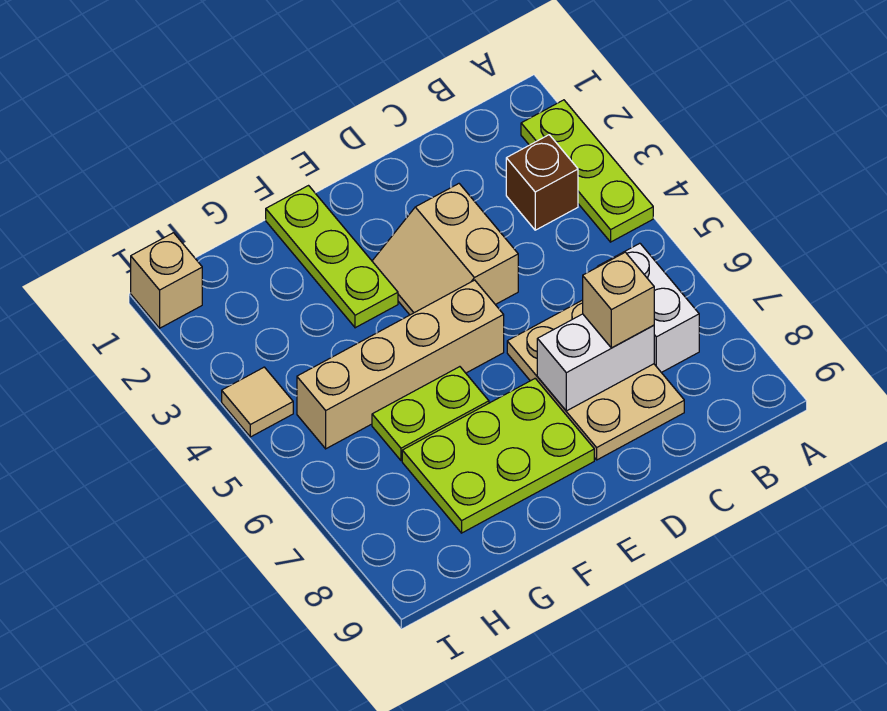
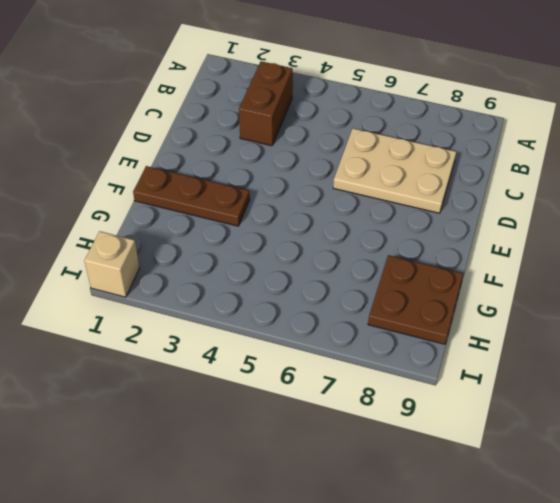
brown 1x2 brick [239,61,293,146] -> brown 1x1 brick [506,135,578,230]
brown 1x3 plate [133,166,250,226] -> lime 1x3 plate [266,186,398,328]
brown 2x2 plate [368,255,463,344] -> lime 2x3 plate [402,378,594,533]
none -> lime 1x3 plate [521,100,653,242]
none -> white 1x2 brick [597,243,699,373]
none -> tan 2x2 slope [372,184,518,315]

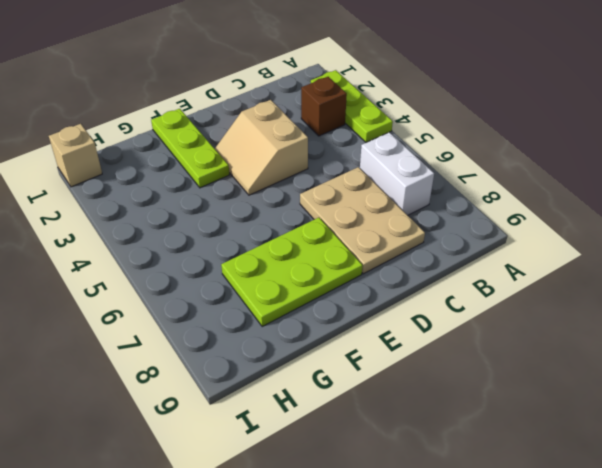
none -> tan 1x4 brick [297,280,504,449]
none -> lime 1x2 plate [372,367,489,461]
none -> tan 1x1 tile [222,367,293,437]

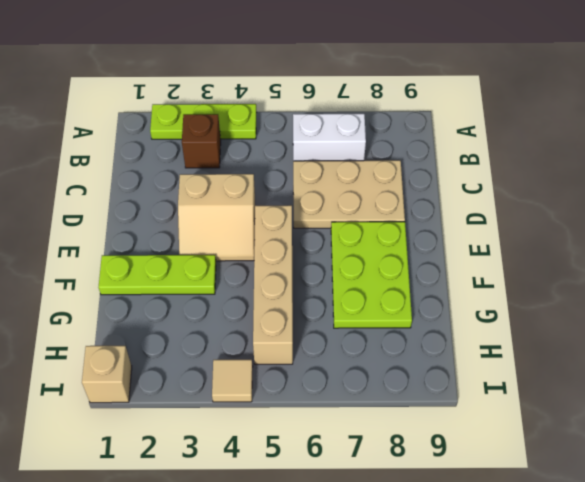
none -> lime 1x2 plate [372,367,489,461]
none -> white 1x2 brick [537,314,654,411]
none -> tan 1x1 brick [583,252,654,348]

